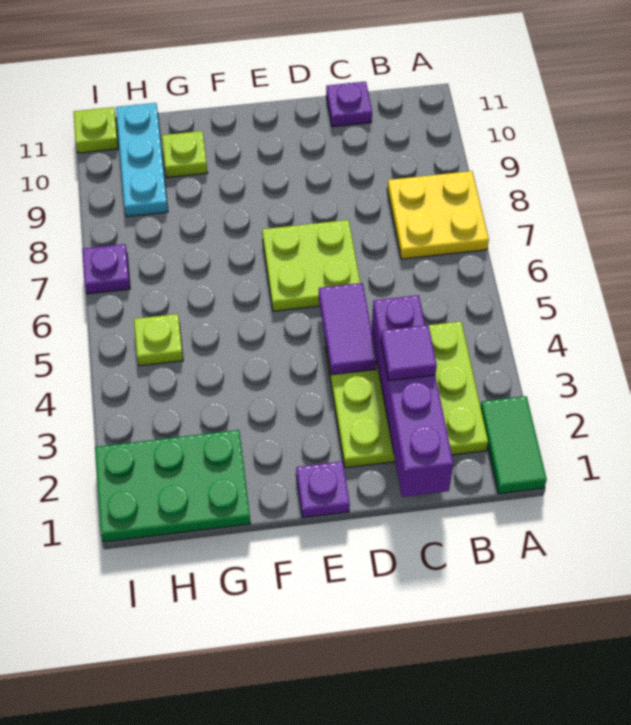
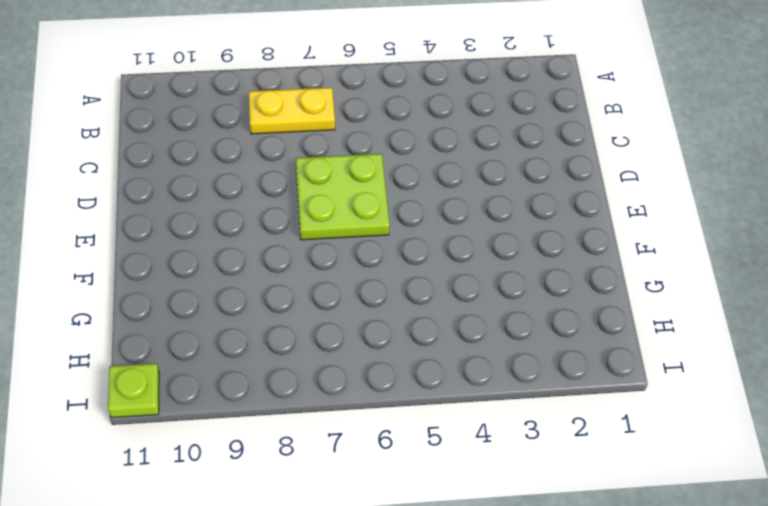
yellow 1x2 plate [249,88,335,134] -> yellow 2x2 plate [387,171,489,259]
none -> green 1x2 tile [481,396,547,494]
none -> lime 3x3 plate [325,322,488,468]
none -> purple 1x1 plate [326,82,372,127]

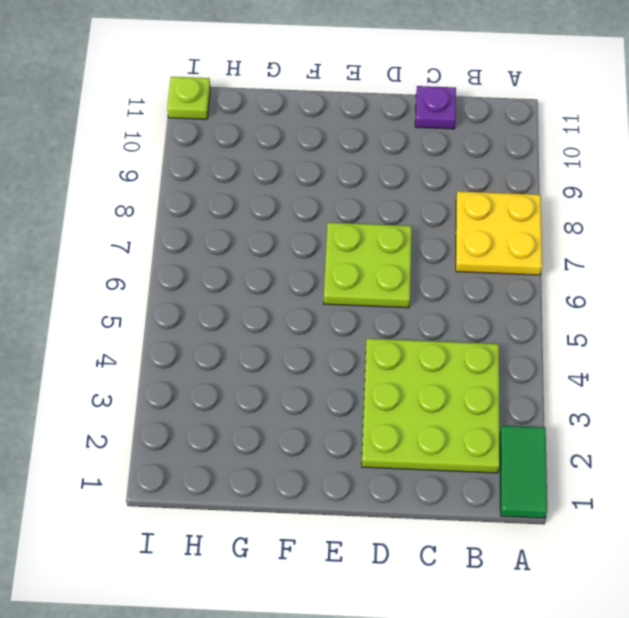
none -> purple 1x1 plate [296,461,350,518]
none -> green 2x3 plate [95,430,251,542]
none -> lime 1x1 plate [162,131,208,178]

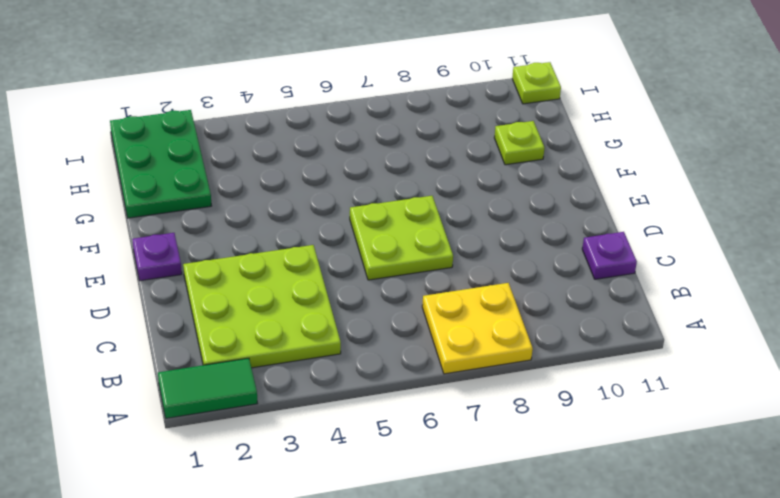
none -> lime 1x1 plate [134,314,183,366]
none -> cyan 1x3 plate [116,103,168,217]
none -> purple 1x1 plate [82,244,130,294]

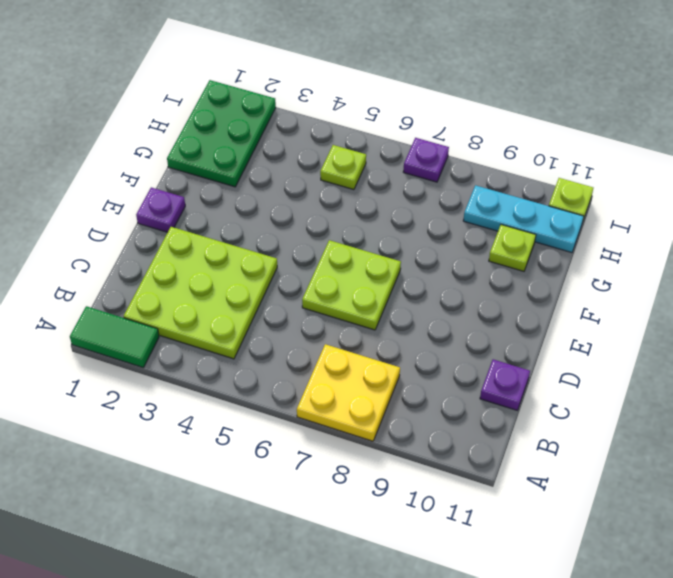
none -> purple 1x4 brick [372,295,453,497]
none -> purple 1x2 tile [319,283,377,375]
none -> purple 1x1 tile [381,325,437,381]

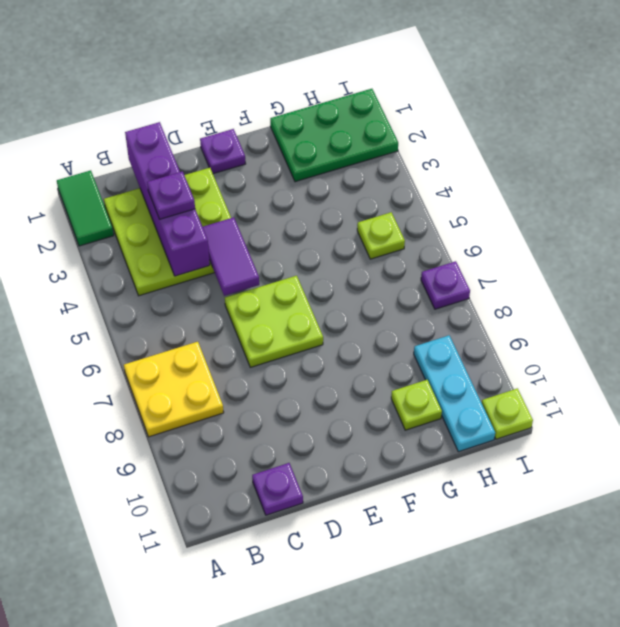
purple 1x1 plate [147,171,195,219] -> purple 1x1 tile [381,325,437,381]

